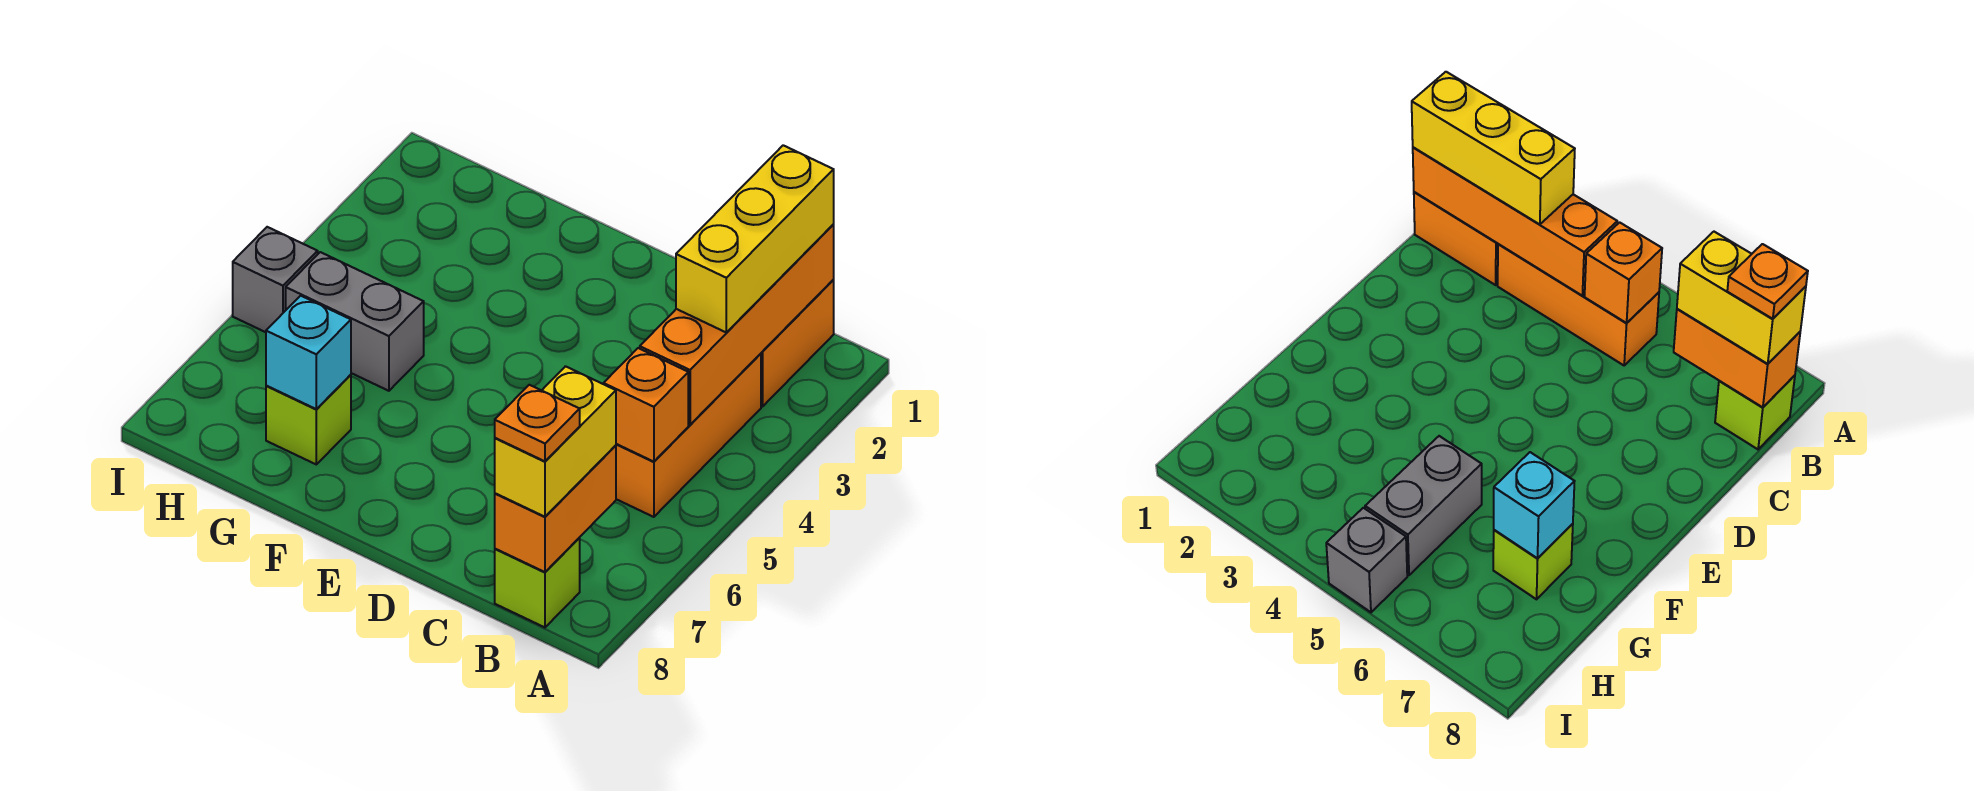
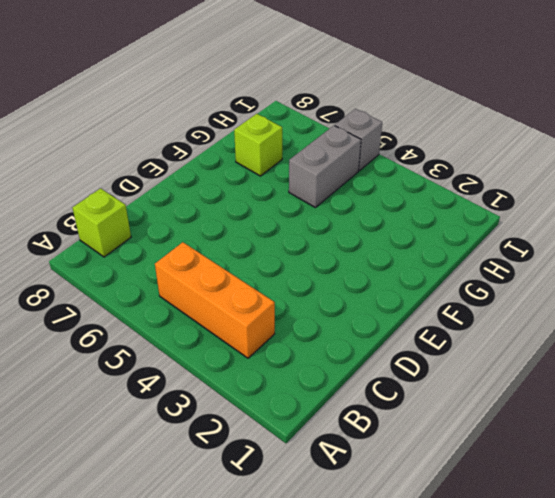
none -> orange 1x2 brick [761,280,834,406]
none -> orange 1x4 brick [640,225,834,425]
none -> orange 1x1 brick [603,348,688,462]

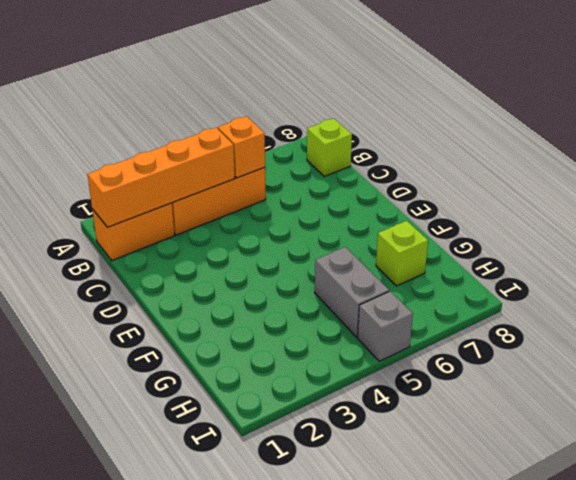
none -> orange 1x2 brick [495,445,616,572]
none -> cyan 1x1 brick [266,296,351,409]
none -> yellow 1x3 brick [676,145,834,332]

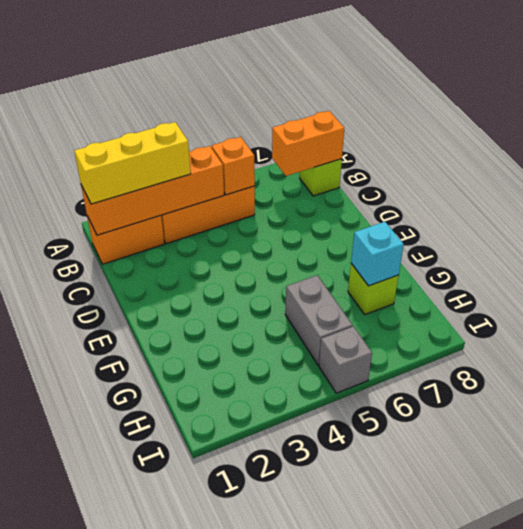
none -> yellow 1x2 brick [495,366,616,517]
none -> orange 1x1 plate [495,385,580,461]

